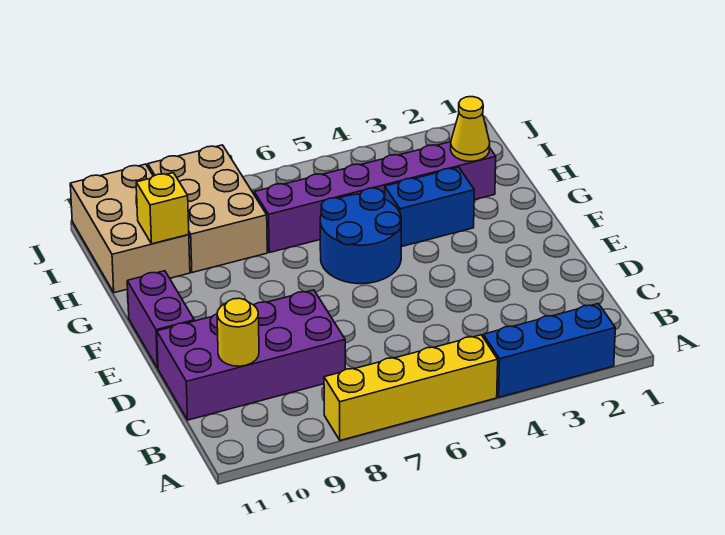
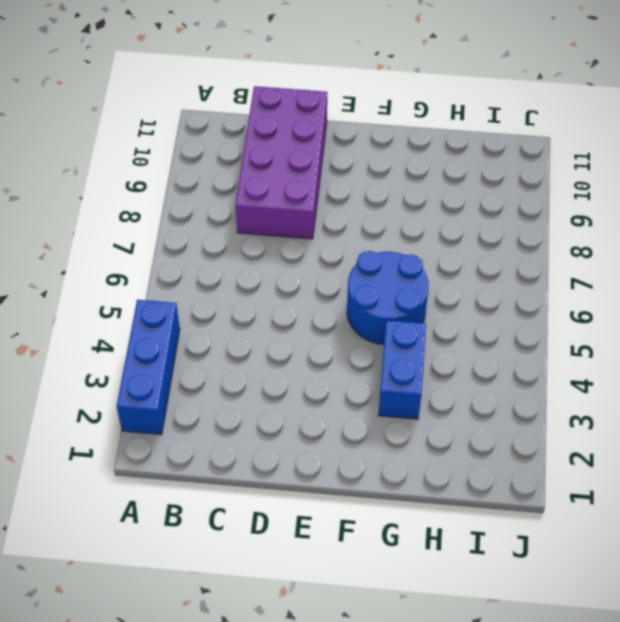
none -> yellow 1x4 brick [324,335,498,440]
none -> purple 1x2 brick [127,271,194,368]
none -> purple 1x6 brick [254,142,496,253]

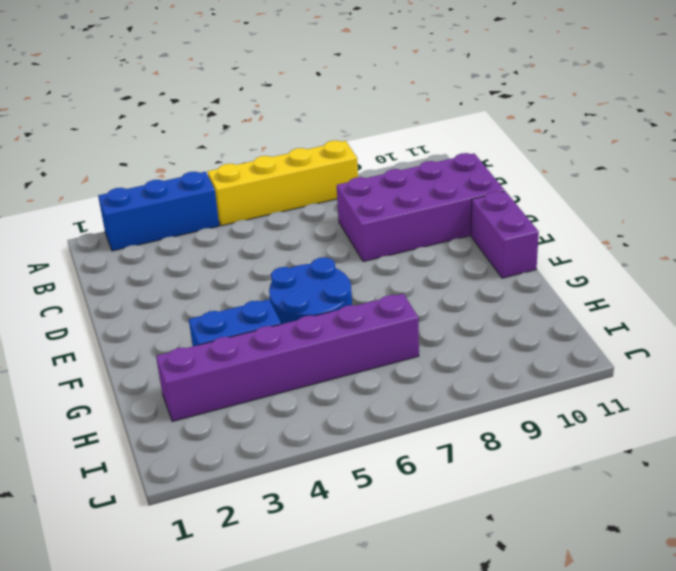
none -> tan 2x3 brick [148,145,267,273]
none -> tan 2x3 brick [70,164,190,293]
none -> yellow 1x1 round brick [217,298,259,366]

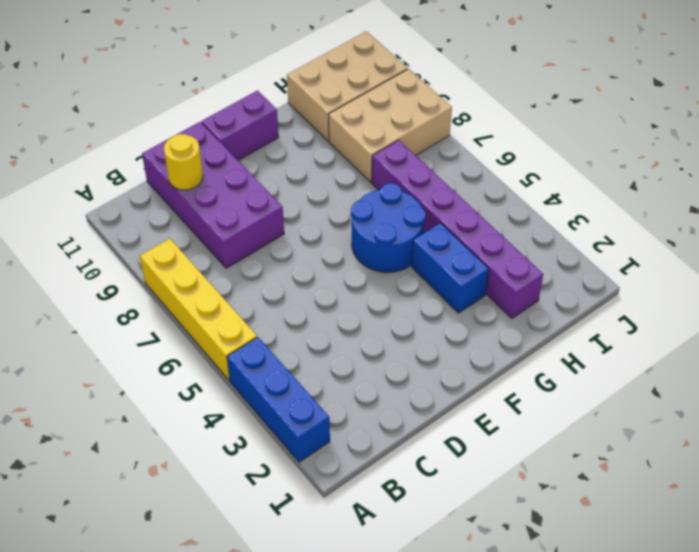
none -> yellow 1x1 cone [451,97,490,161]
none -> yellow 1x1 brick [136,173,189,244]

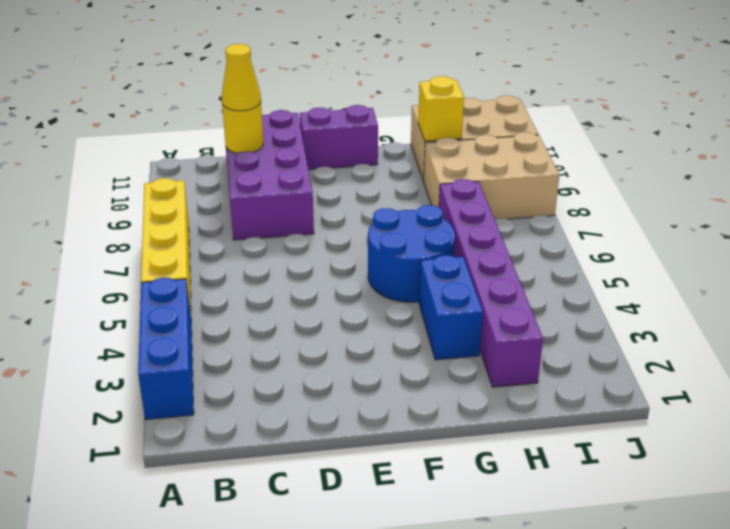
yellow 1x1 cone [222,44,261,111] -> yellow 1x1 cone moved to [451,97,490,161]

